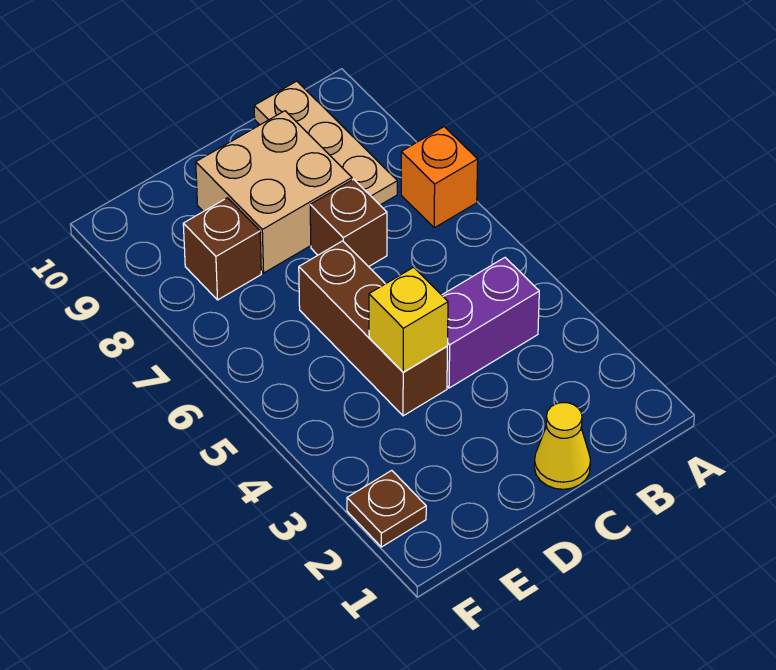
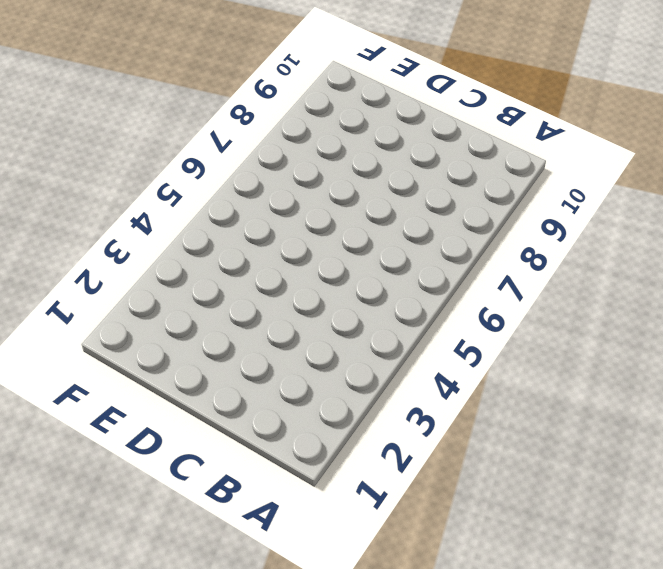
none -> orange 1x1 brick [401,127,478,228]
none -> purple 1x2 brick [442,258,539,388]

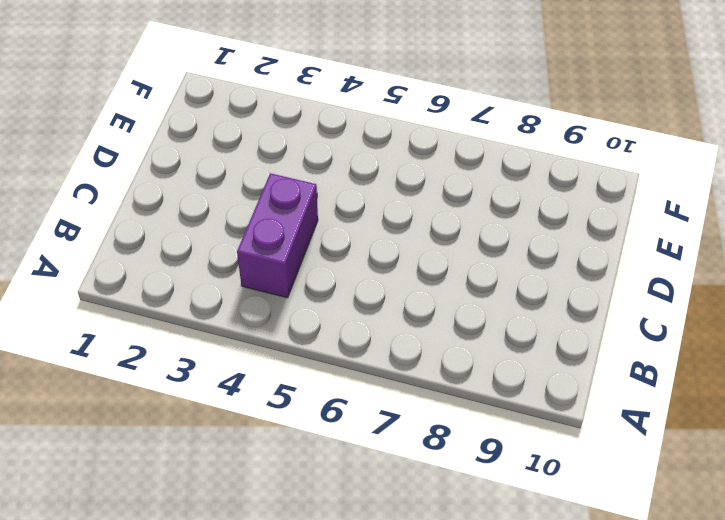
none -> orange 1x1 brick [401,127,478,228]
none -> tan 1x3 plate [254,81,397,205]

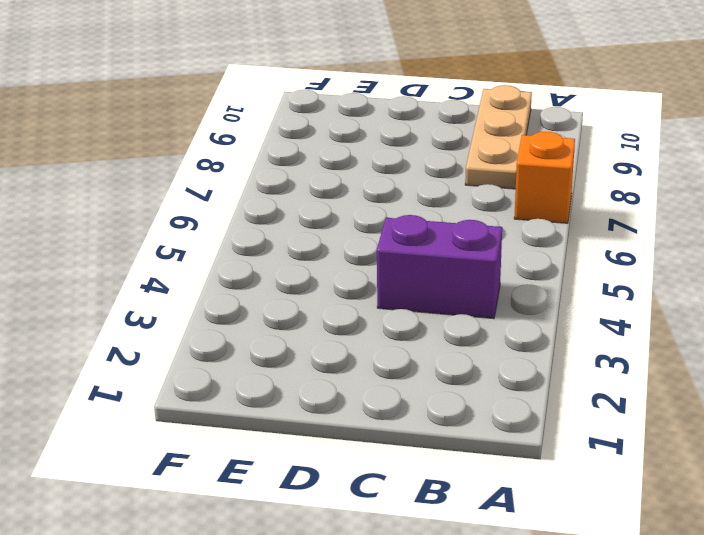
none -> yellow 1x1 cone [534,403,591,489]
none -> brown 1x1 brick [310,179,387,267]

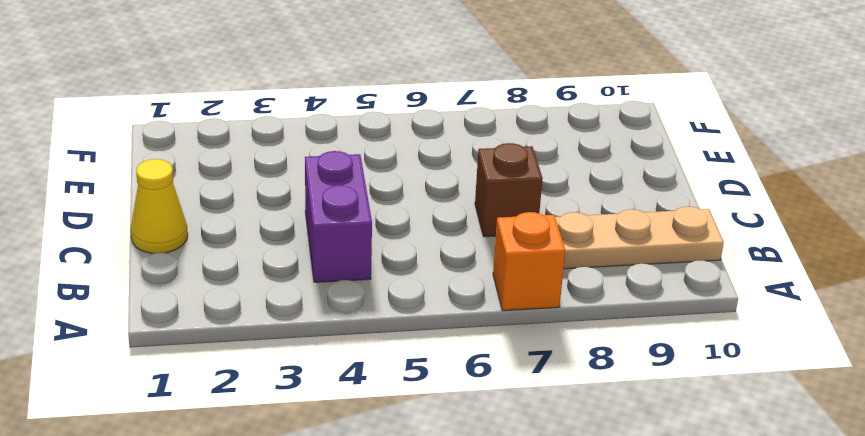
none -> tan 2x2 brick [196,111,352,273]
none -> brown 1x3 brick [299,241,447,416]

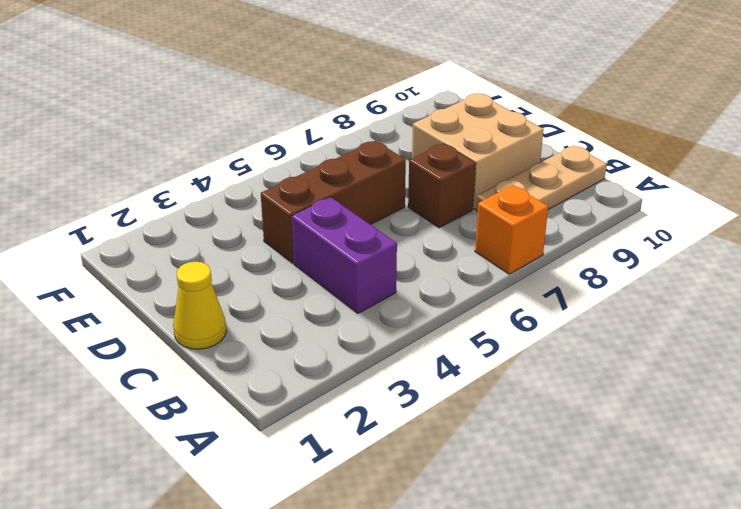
none -> brown 1x1 brick [183,198,261,300]
none -> brown 1x1 plate [347,470,426,547]

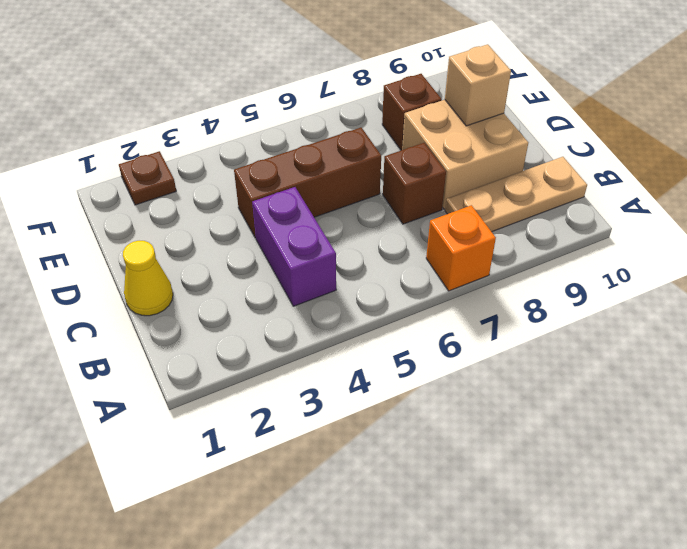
tan 1x1 brick [445,44,511,126] -> none
none -> yellow 1x1 brick [369,267,448,372]

